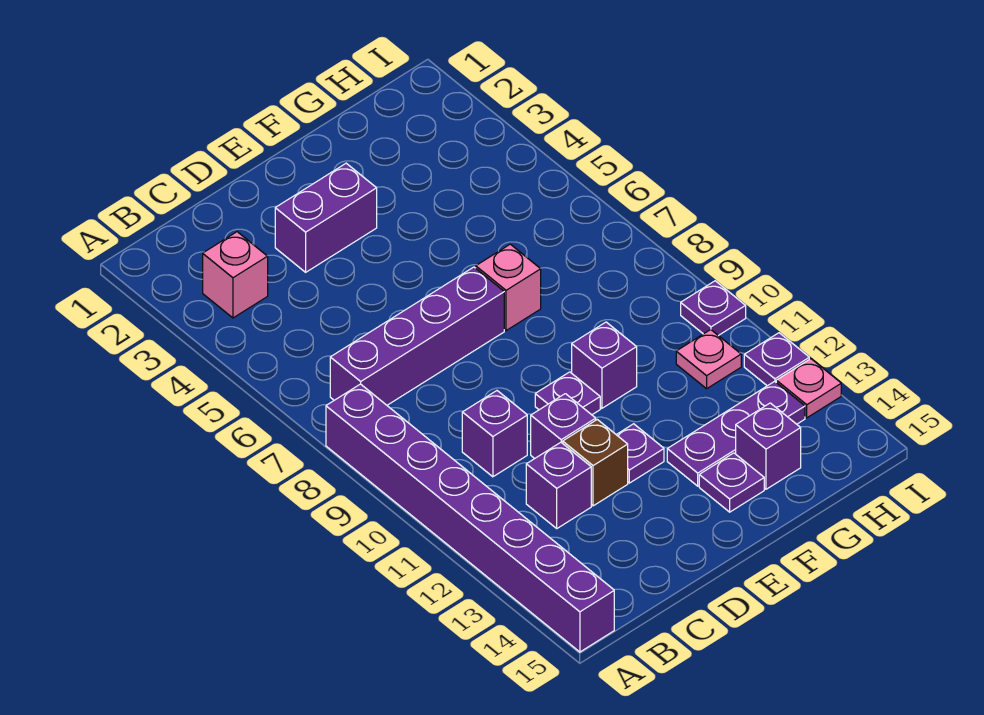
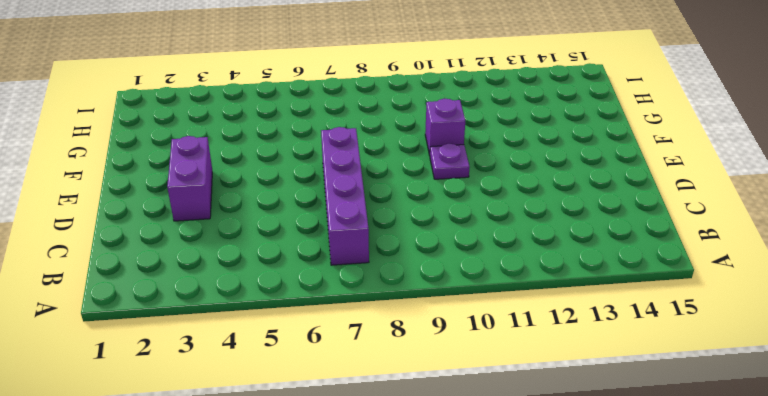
none -> purple 1x8 brick [326,384,614,652]
none -> pink 1x1 brick [203,232,268,318]
none -> purple 1x1 brick [462,391,527,477]

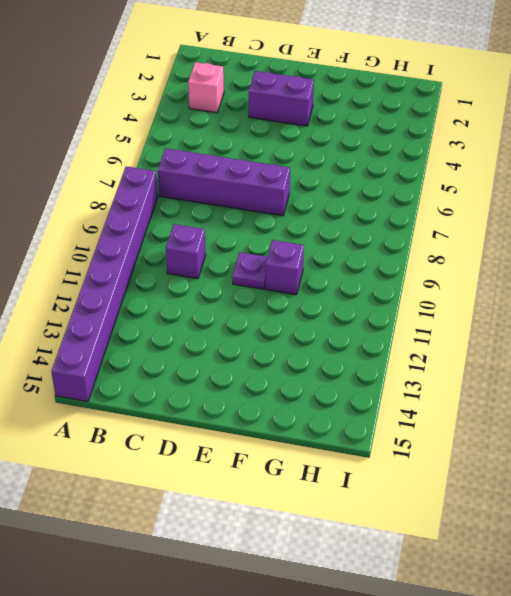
none -> purple 1x1 brick [526,442,591,528]
none -> purple 1x1 brick [531,394,596,459]
none -> brown 1x1 brick [563,420,628,506]

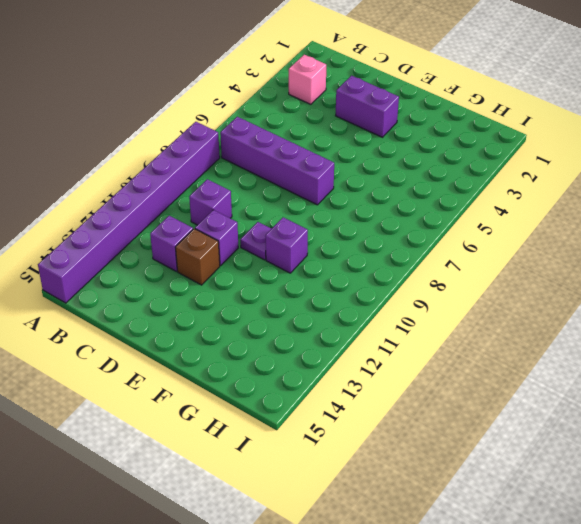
none -> purple 1x1 plate [616,424,664,483]
none -> pink 1x1 brick [476,244,541,331]
none -> purple 1x3 plate [667,381,805,486]

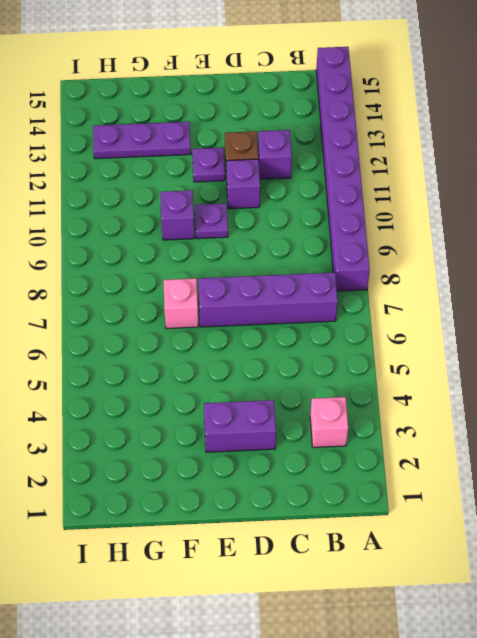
none -> purple 1x1 brick [462,391,527,477]
none -> purple 1x1 plate [699,453,764,512]
none -> purple 1x1 brick [736,403,801,489]

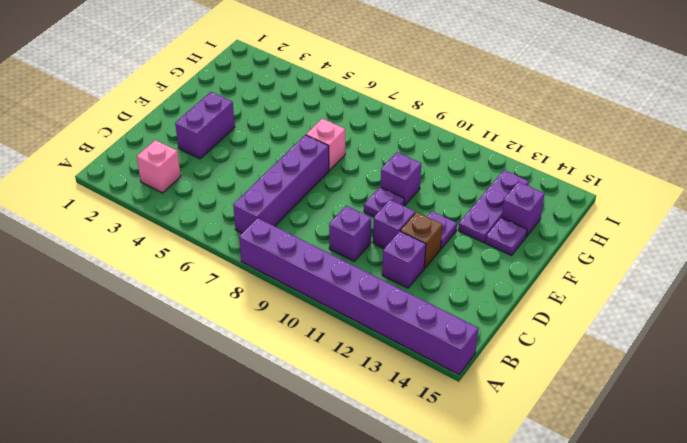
none -> pink 1x1 plate [676,330,741,389]
none -> purple 1x1 plate [681,281,746,336]
none -> purple 1x1 plate [744,333,809,386]

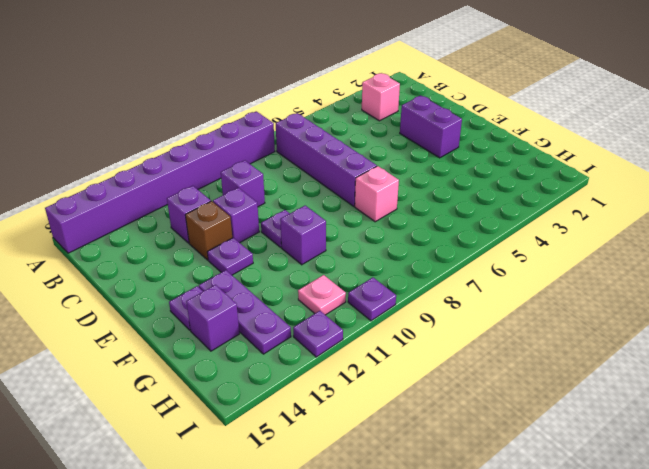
none -> pink 1x1 plate [776,359,841,418]

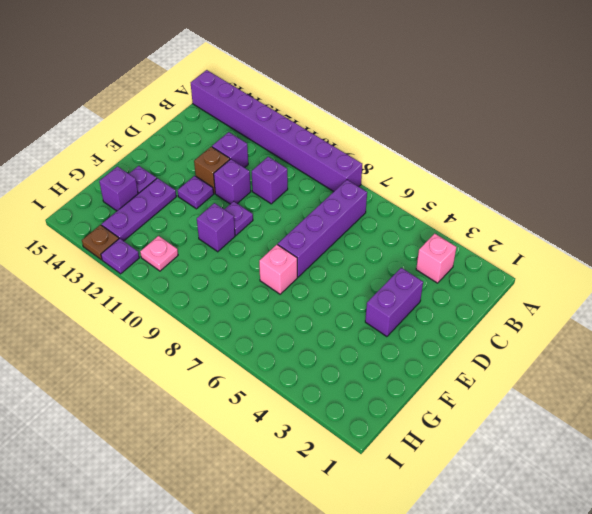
brown 1x1 plate [82,225,119,260] -> pink 1x1 plate [776,359,841,418]
none -> purple 1x1 plate [681,281,746,336]

